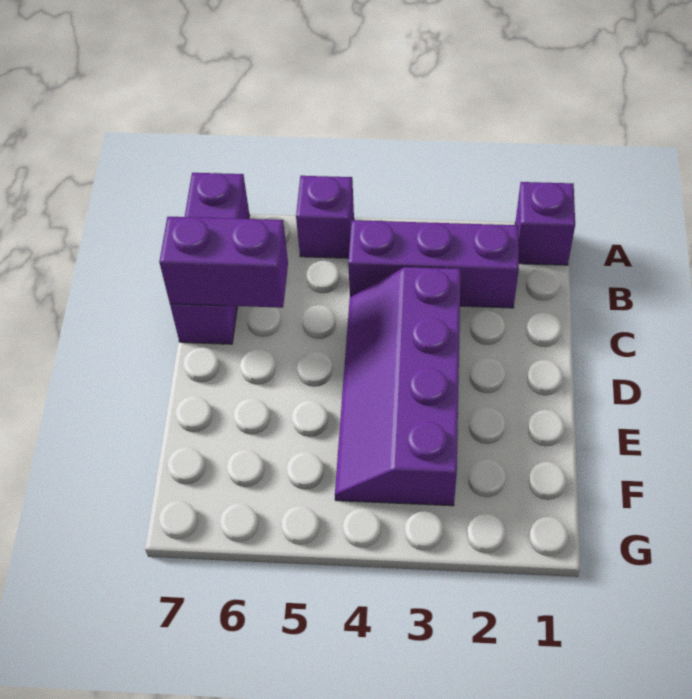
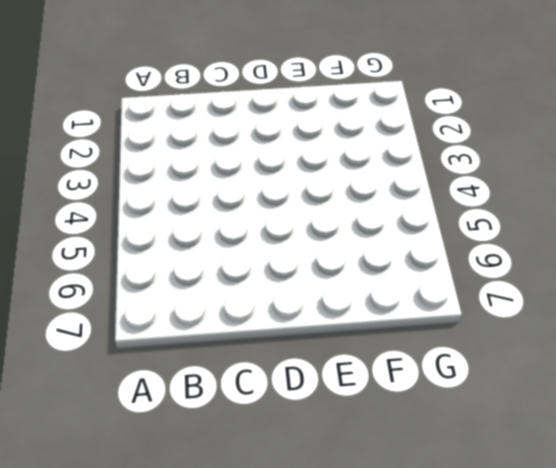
none -> purple 1x1 brick [515,182,575,265]
none -> purple 1x1 brick [296,176,354,258]

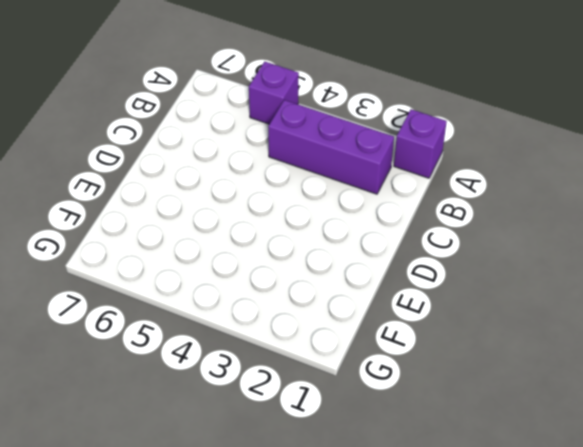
none -> purple 1x3 brick [170,173,249,344]
none -> purple 2x4 slope [335,267,461,506]

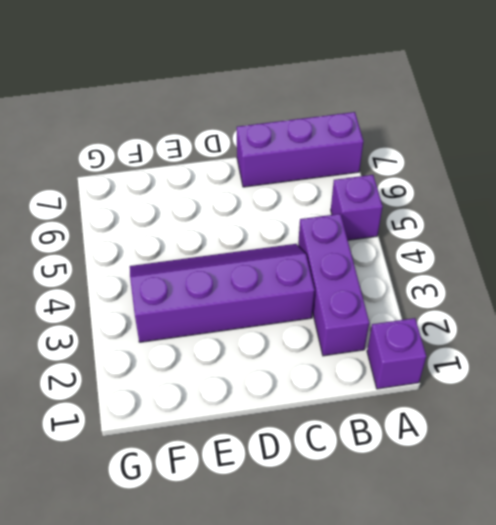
none -> purple 1x2 brick [159,217,288,308]

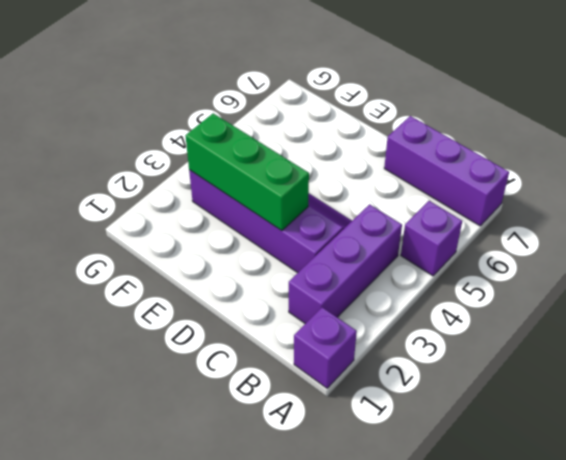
green 1x3 brick [185,113,309,231] -> none
none -> purple 1x2 brick [159,217,288,308]

